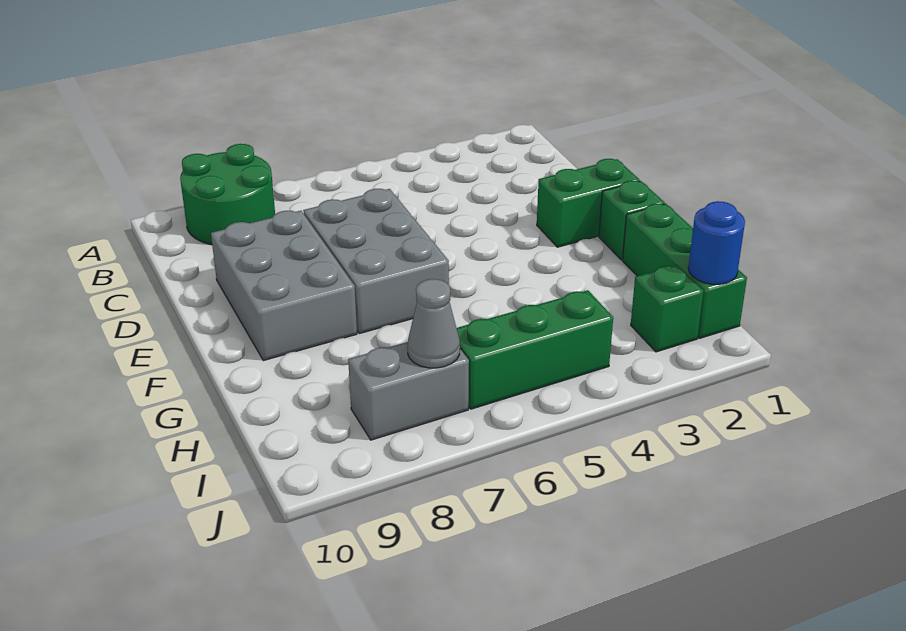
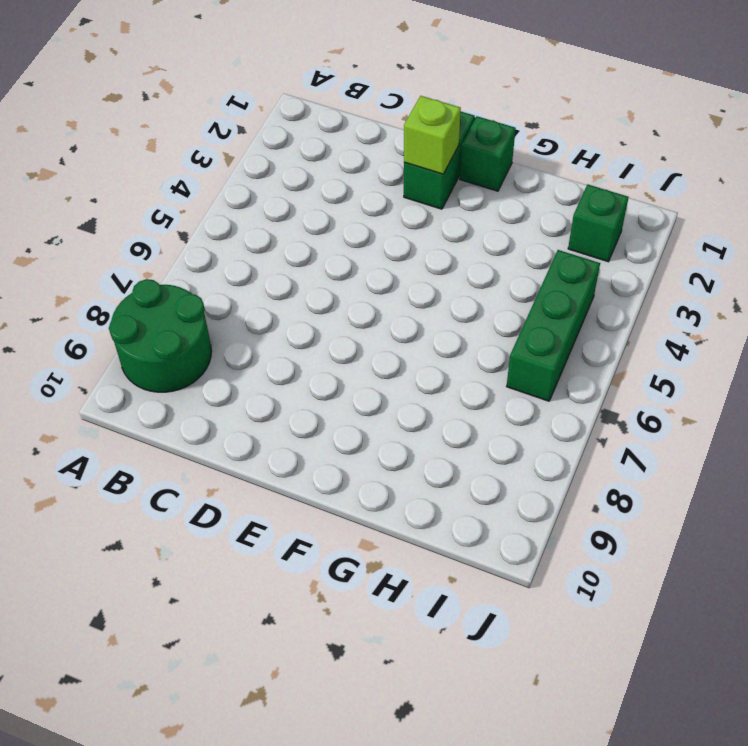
lime 1x1 brick [404,96,461,174] -> none
none -> grey 2x3 brick [303,189,449,334]
none -> grey 2x3 brick [211,211,357,361]

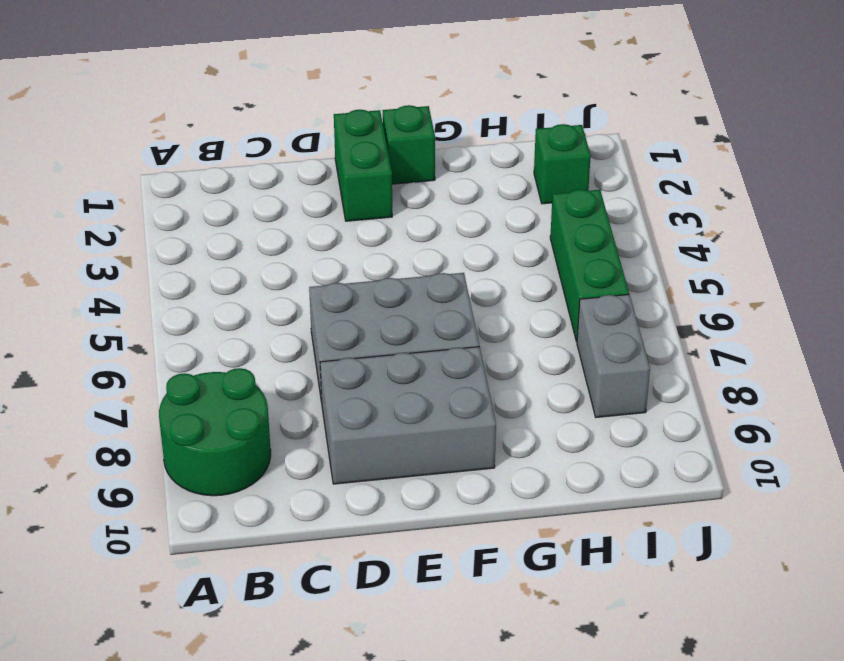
none -> green 1x3 brick [623,204,747,338]
none -> blue 1x1 round brick [688,201,745,284]

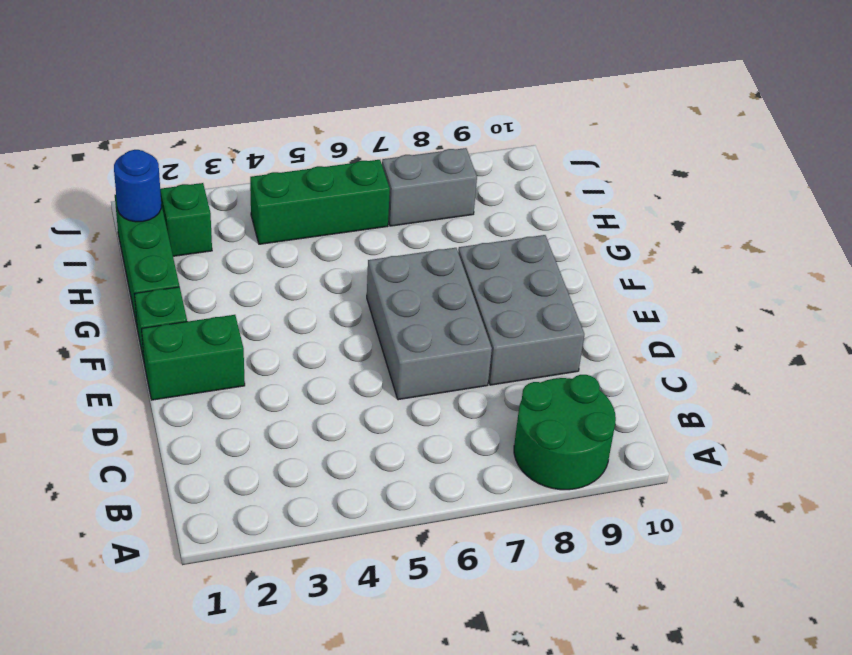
none -> grey 1x1 cone [407,279,460,368]

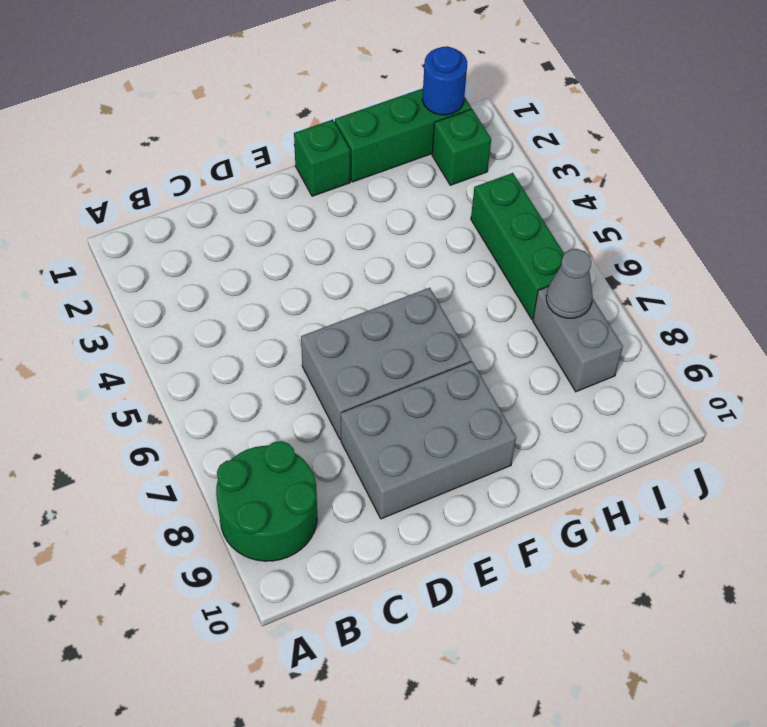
none -> green 1x2 brick [537,159,640,247]

